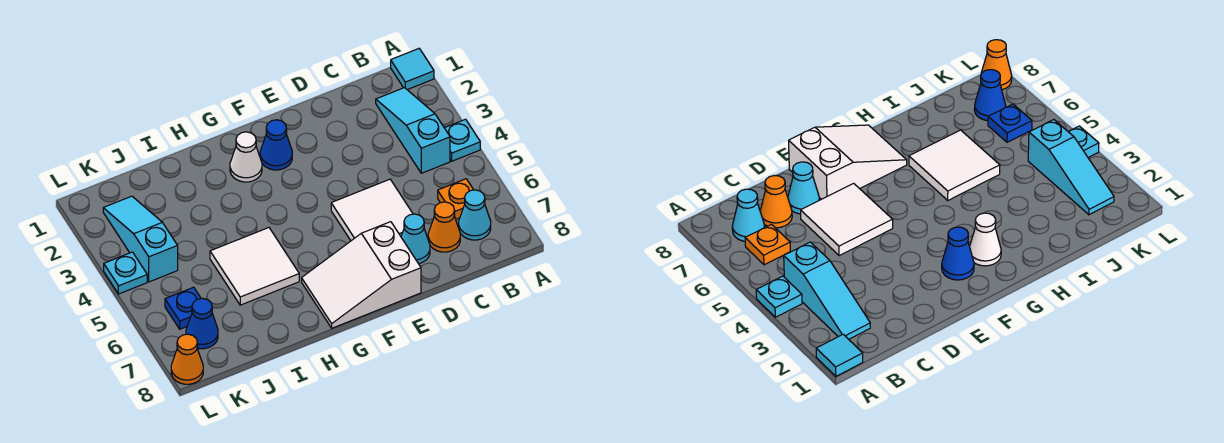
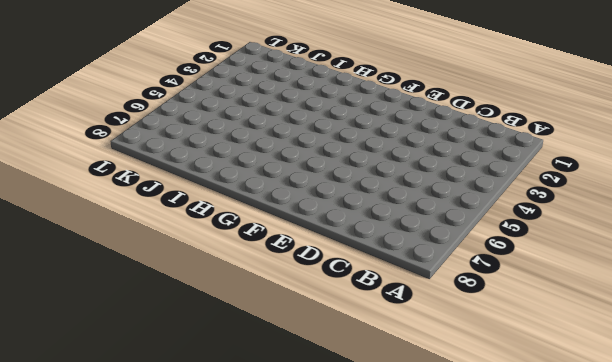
none -> cyan 1x1 tile [391,49,434,90]
none -> cyan 1x1 plate [445,119,480,161]
none -> cyan 1x3 slope [376,88,450,173]

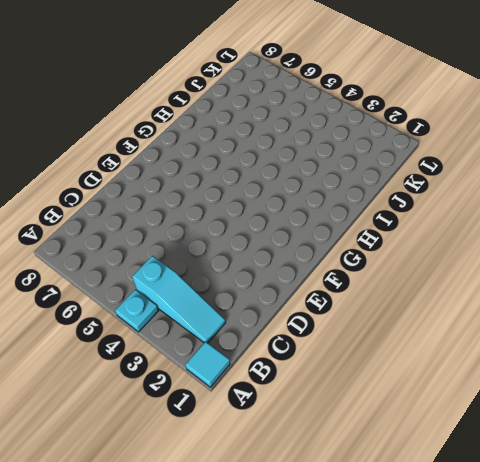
none -> orange 1x1 plate [438,179,473,219]
none -> cyan 1x1 cone [459,190,491,240]
none -> orange 1x1 cone [428,202,460,252]

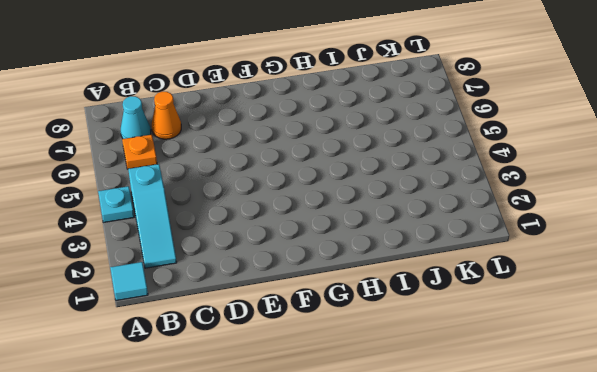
none -> white 2x2 tile [331,179,413,241]
none -> cyan 1x1 cone [401,214,430,264]
none -> white 2x3 slope [302,222,421,328]

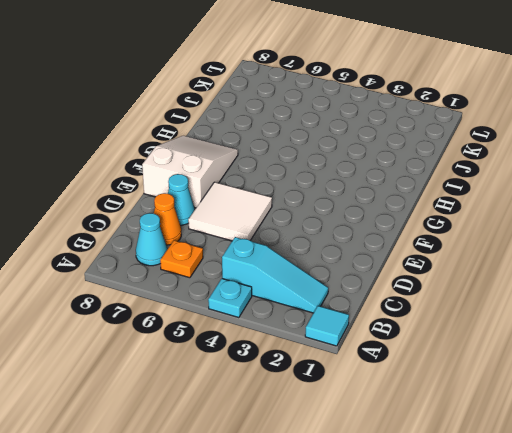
none -> blue 1x1 cone [260,120,292,170]
none -> white 1x1 cone [230,132,262,182]
none -> white 2x2 tile [210,228,299,305]

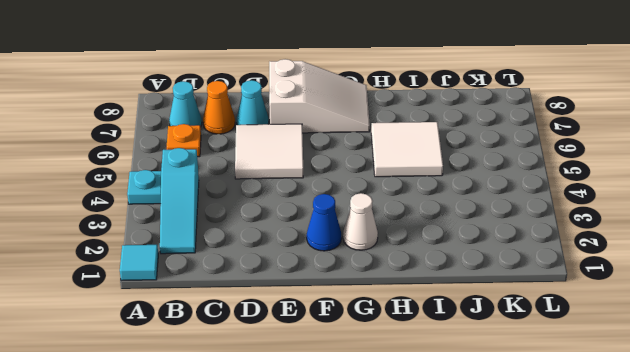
none -> cyan 1x3 slope [103,196,178,282]
none -> blue 1x1 plate [165,287,201,329]
none -> blue 1x1 cone [186,298,218,349]

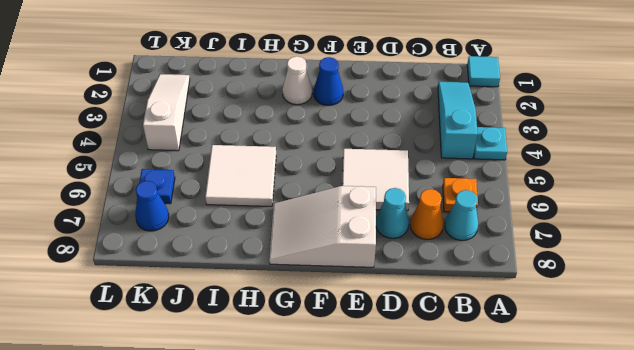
white 1x3 slope [143,74,190,151] -> cyan 1x3 slope [103,196,178,282]
none -> cyan 1x1 plate [104,252,147,294]
none -> orange 1x1 cone [171,334,203,384]

